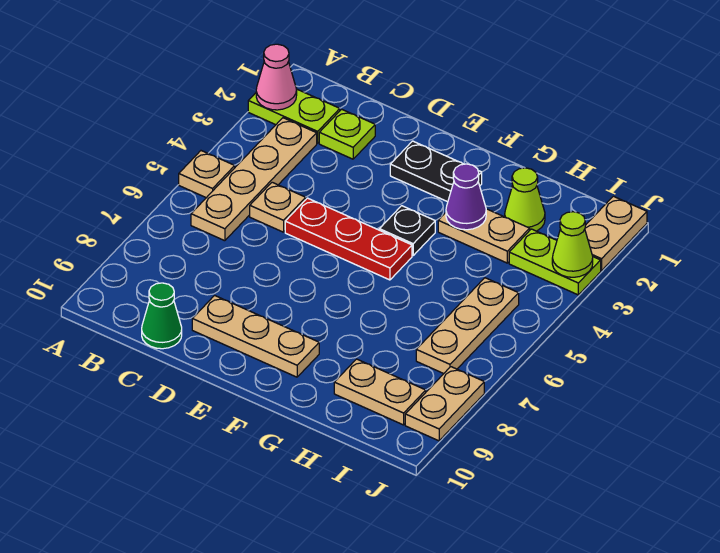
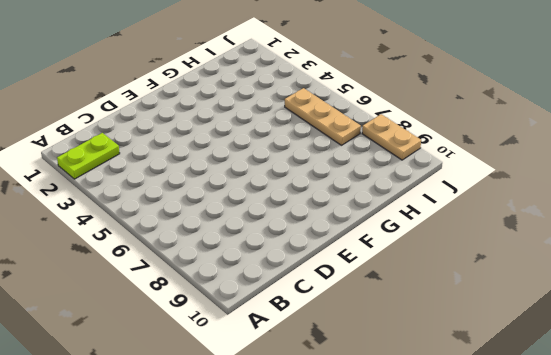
none -> tan 1x1 plate [179,151,235,198]
none -> tan 1x4 plate [191,118,317,241]
none -> lime 1x1 plate [319,109,375,159]

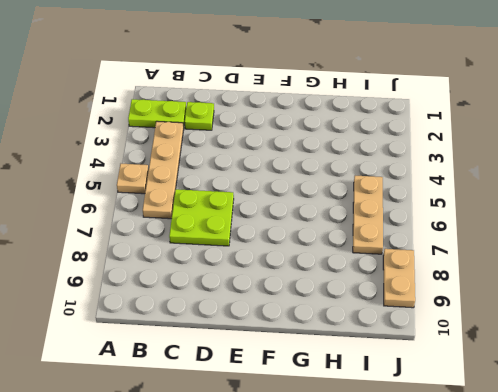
lime 2x2 plate [169,189,234,246] -> none
none -> tan 1x1 plate [250,182,306,232]
none -> green 1x1 cone [142,283,182,349]
none -> red 1x3 plate [285,198,412,280]

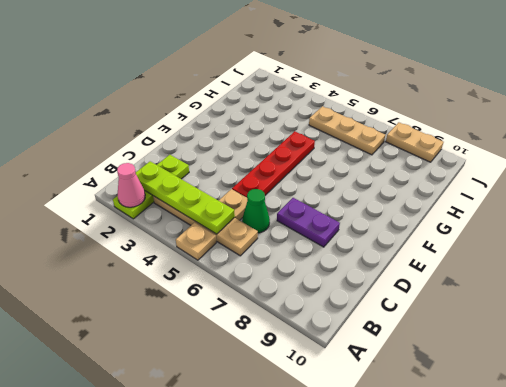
lime 1x4 plate [136,161,235,234] -> none
green 1x1 cone [242,189,270,233] -> green 1x1 cone moved to [142,283,182,349]
red 1x4 plate [232,131,315,197] -> red 1x3 plate [285,198,412,280]
purple 1x2 plate [277,198,340,247] -> none
none -> tan 1x3 plate [192,295,319,377]
none -> black 1x2 plate [390,141,482,202]
none -> black 1x1 plate [379,206,435,255]

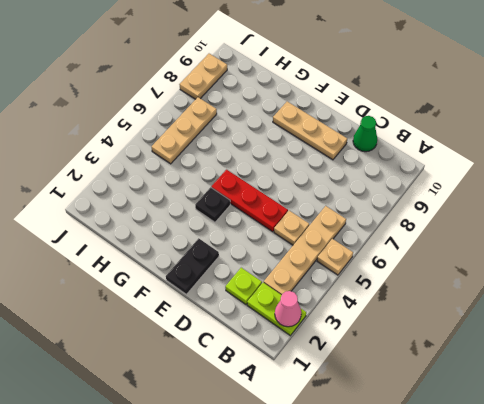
black 1x2 plate [166,238,219,294] -> black 1x2 plate turned to [390,141,482,202]
none -> tan 1x2 plate [438,209,530,263]
none -> lime 1x1 cone [505,168,545,231]
none -> tan 1x2 plate [334,359,426,425]

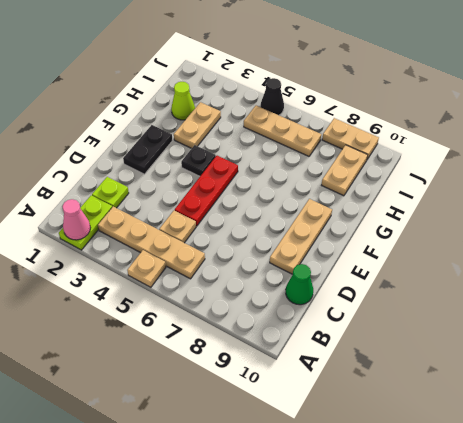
black 1x1 cone [261,78,284,115] -> none
none -> lime 1x2 plate [509,229,601,295]
none -> tan 1x2 plate [585,196,647,271]
none -> purple 1x1 cone [446,164,486,230]

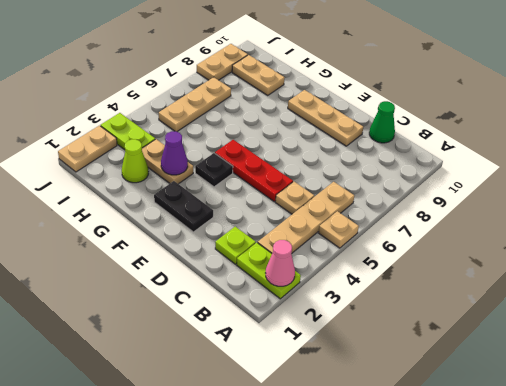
none -> lime 1x1 cone [552,212,593,277]

